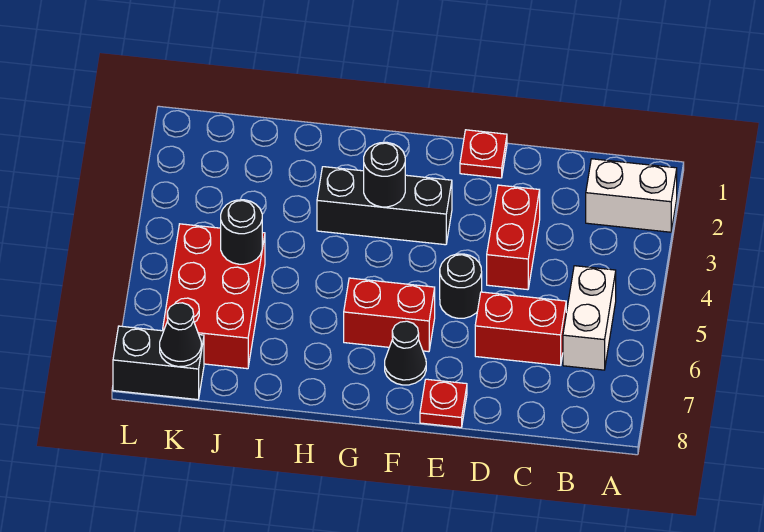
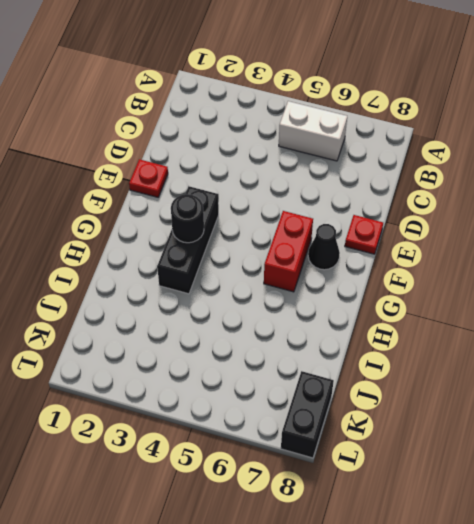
none -> white 1x2 brick [586,159,677,232]
none -> red 1x2 brick [475,292,566,366]
none -> red 1x2 brick [487,185,540,290]

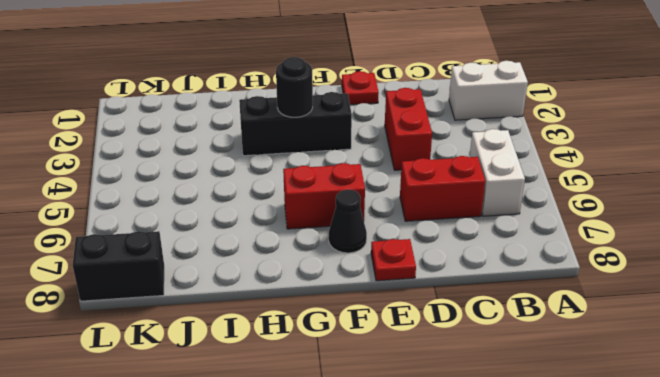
none -> black 1x1 round brick [440,254,482,318]
none -> red 2x3 brick [163,224,265,369]
none -> black 1x1 round brick [221,200,262,264]

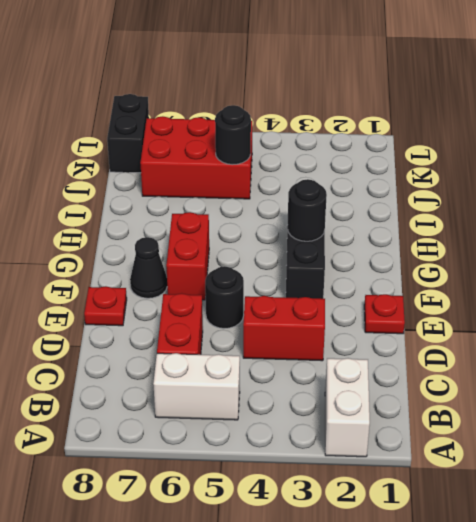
none -> black 1x1 cone [160,303,201,367]

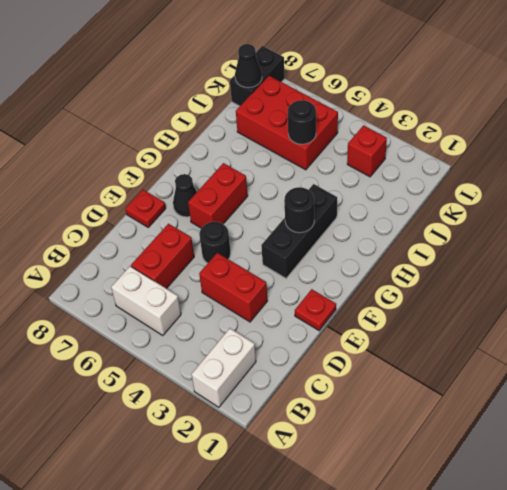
red 1x1 brick [347,125,387,177] -> none

